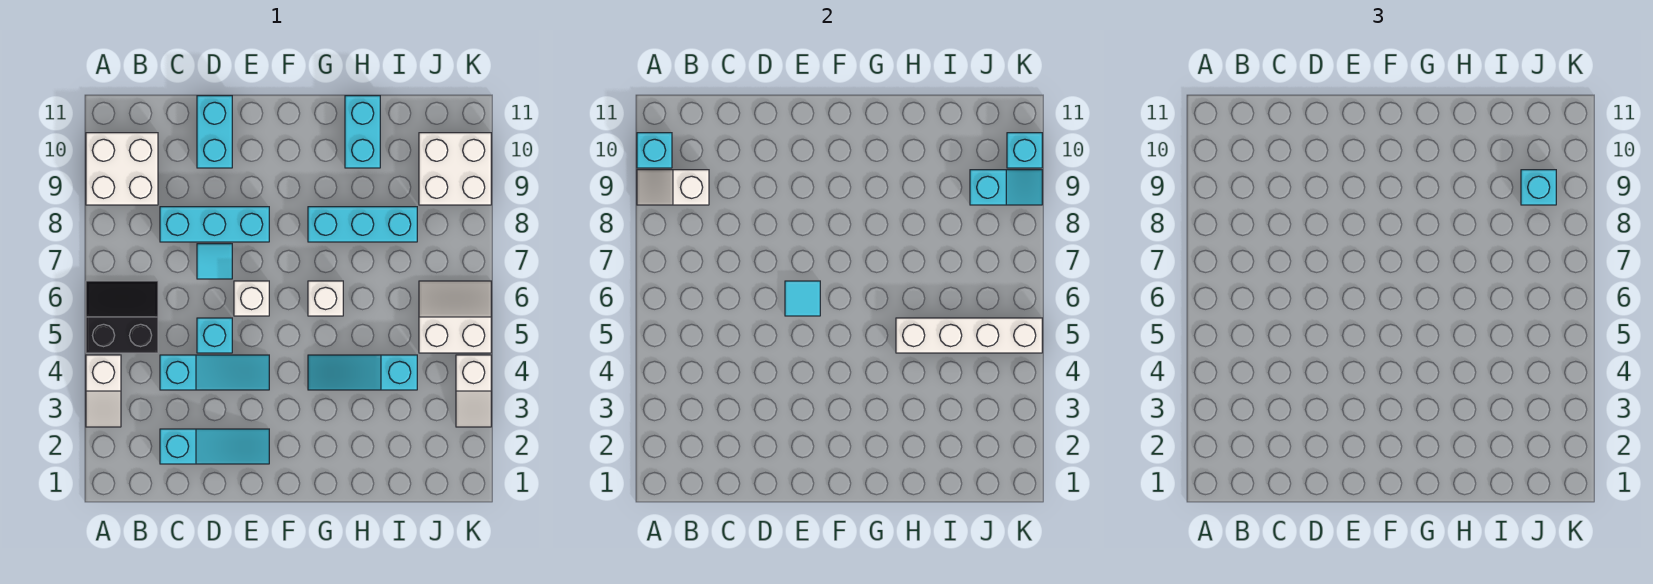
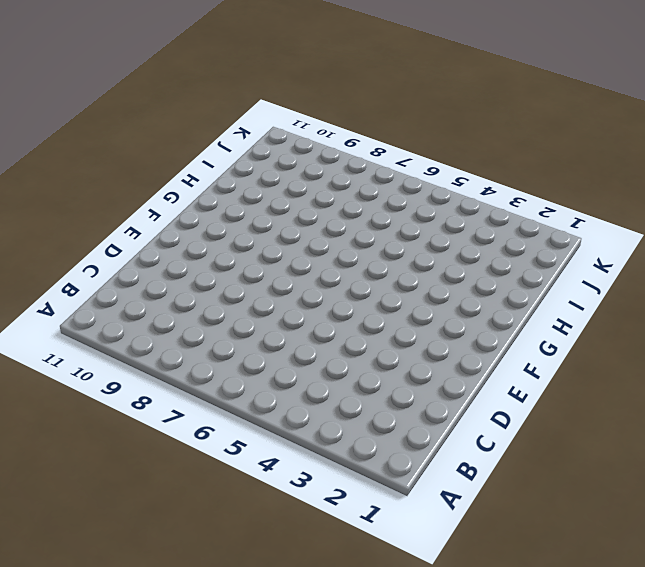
none -> white 1x2 slope [86,355,121,427]
none -> black 2x2 slope [86,281,158,353]
none -> white 2x2 brick [86,133,158,205]

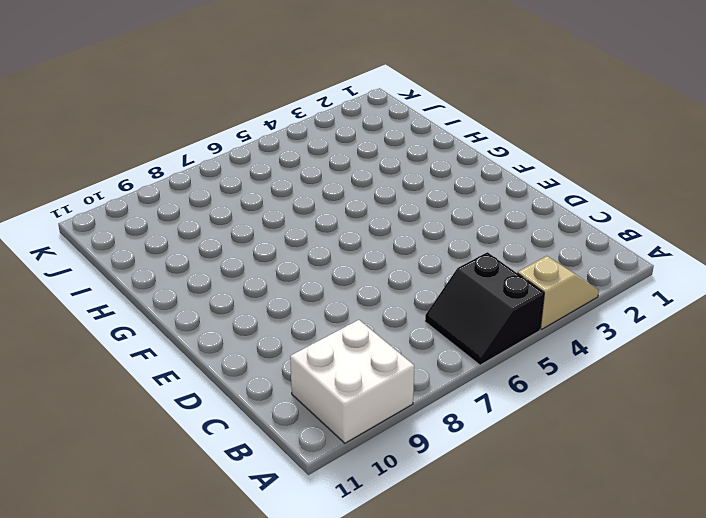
tan 1x2 slope [518,256,599,330] -> white 1x2 slope [86,355,121,427]
none -> cyan 1x3 slope [160,429,269,464]
none -> cyan 1x3 slope [160,355,269,390]
none -> cyan 1x3 brick [160,207,269,242]

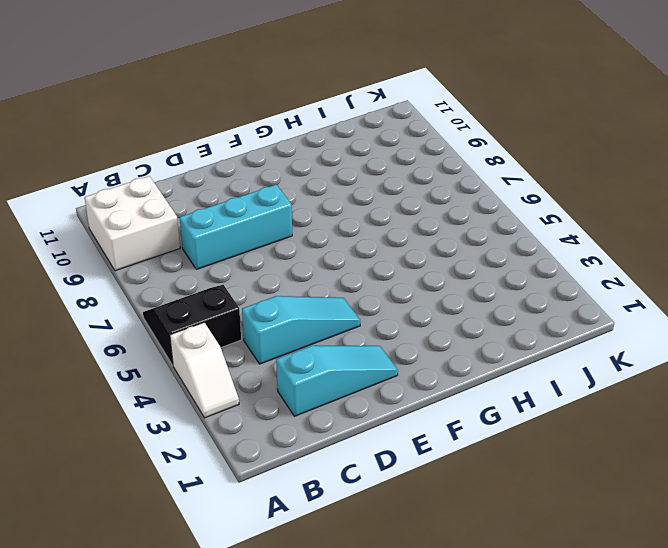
none -> cyan 1x1 brick [197,318,232,353]
none -> cyan 1x1 tile [197,244,232,279]
none -> cyan 1x2 brick [197,96,232,168]

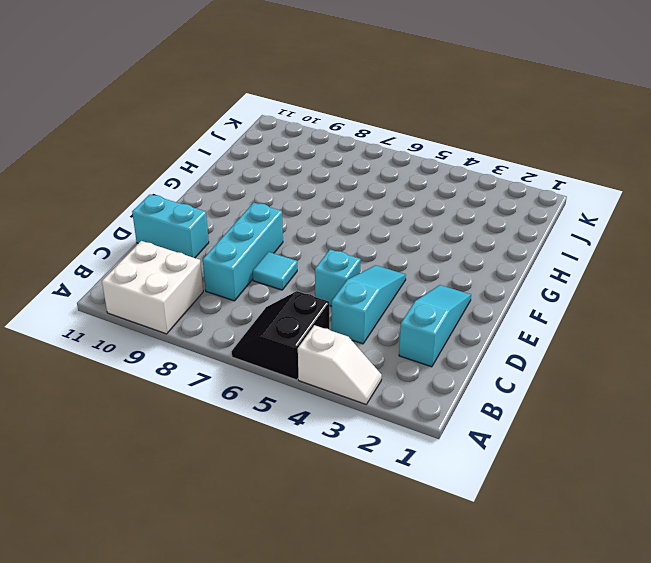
none -> white 1x1 brick [234,281,269,316]
none -> cyan 1x3 slope [308,355,417,390]
none -> white 1x1 brick [308,281,343,316]

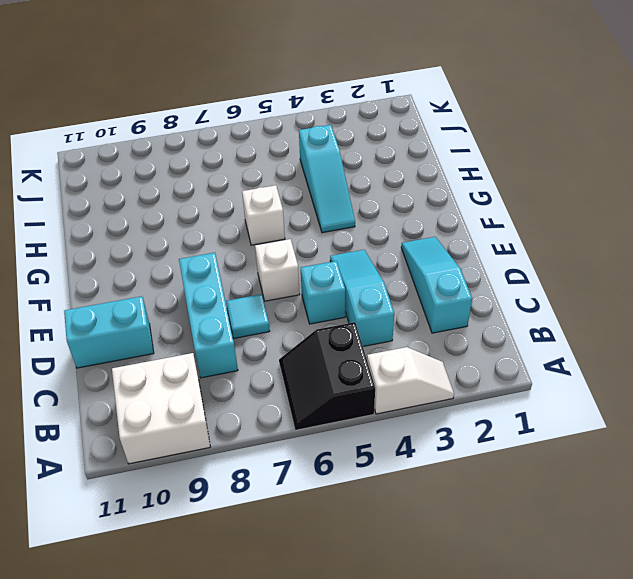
none -> cyan 1x3 brick [308,207,417,242]
none -> cyan 1x2 brick [345,96,380,168]
none -> white 2x2 slope [419,281,491,353]

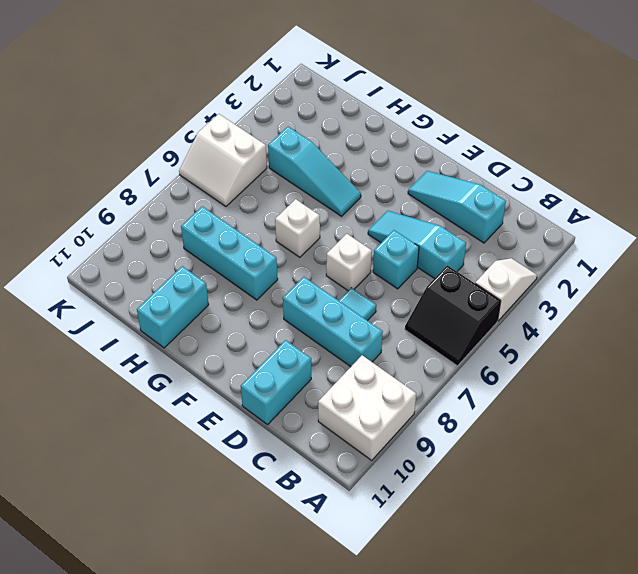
none -> white 2x2 brick [419,133,491,205]
none -> white 1x2 slope [456,355,491,427]
none -> white 1x2 slope [637,170,709,205]

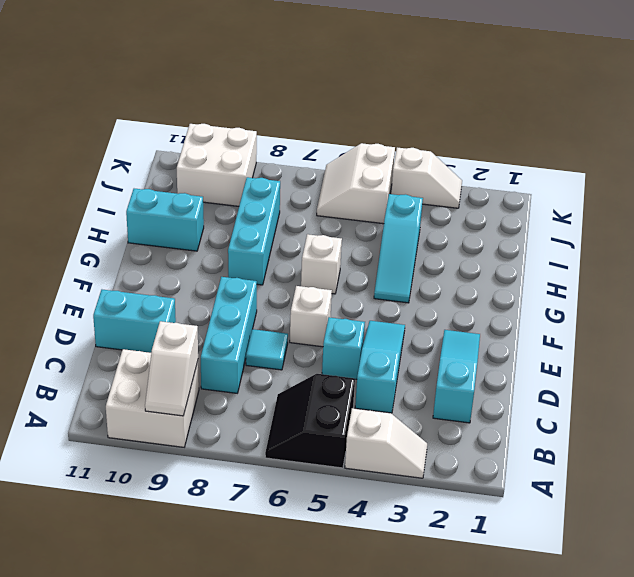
none -> cyan 1x1 brick [637,133,672,168]
none -> cyan 1x1 tile [785,281,820,316]
none -> white 1x4 brick [896,318,1042,353]

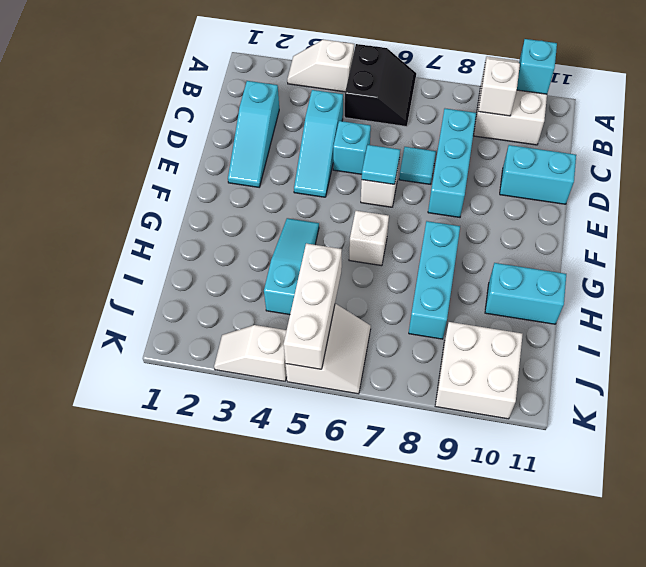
white 1x3 brick [284,243,342,369] -> white 1x4 brick [896,318,1042,353]
none -> cyan 1x2 slope [970,170,1042,205]
none -> cyan 1x1 brick [1007,133,1042,168]
none -> cyan 1x1 brick [1521,170,1556,205]

